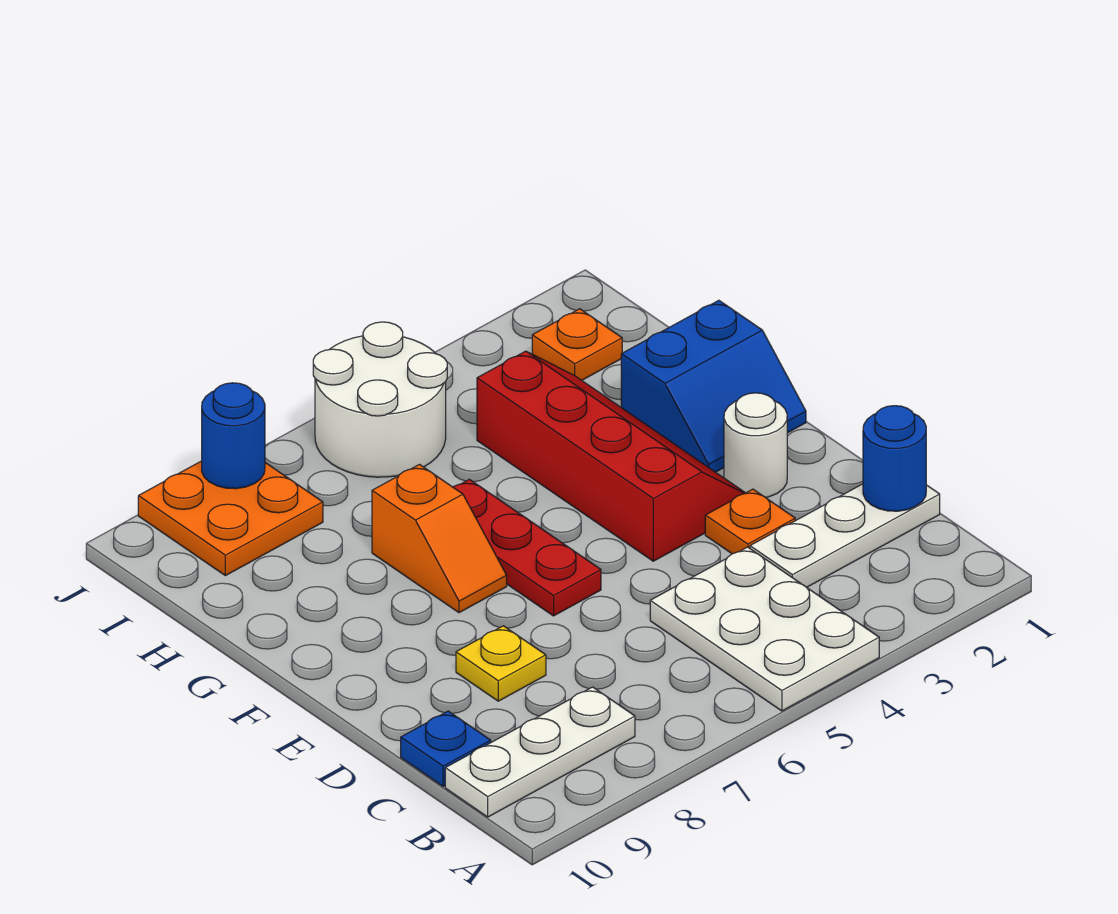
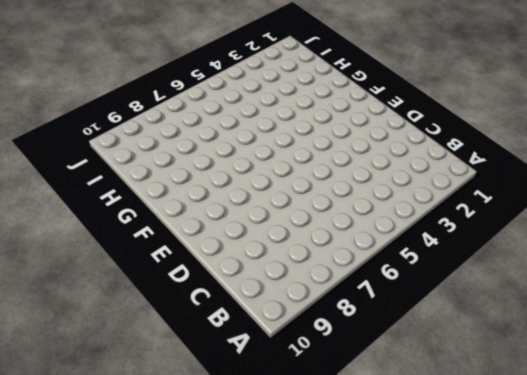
none -> white 2x3 plate [650,547,879,711]
none -> white 1x3 plate [445,687,635,817]
none -> white 1x3 plate [750,484,940,587]

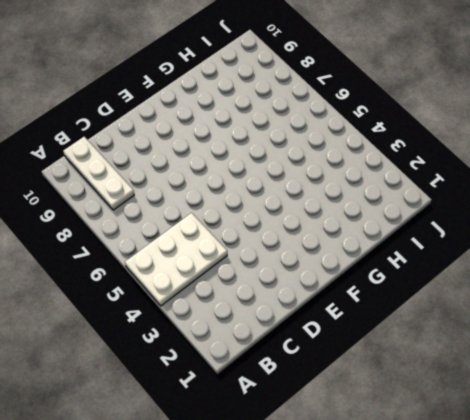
none -> white 1x3 plate [750,484,940,587]
none -> blue 1x1 plate [401,711,491,787]
none -> orange 1x1 plate [705,489,795,554]

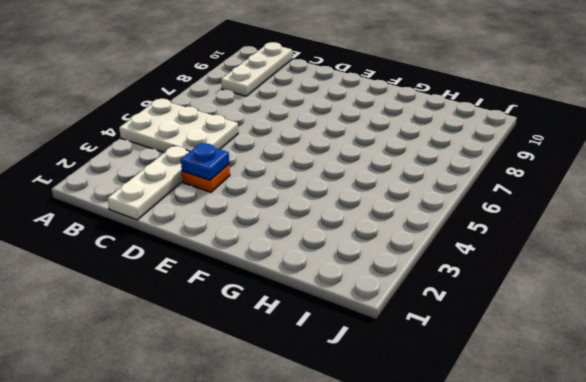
blue 1x1 plate [181,143,229,180] -> blue 1x1 plate moved to [401,711,491,787]
none -> yellow 1x1 plate [456,626,546,701]
none -> white 1x1 round brick [724,393,787,498]
none -> red 2x4 slope [477,351,745,561]

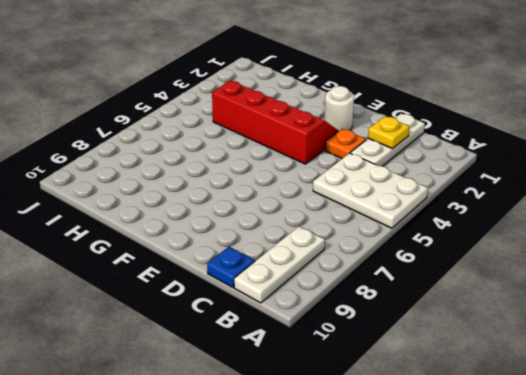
yellow 1x1 plate [368,116,409,149] -> yellow 1x1 plate moved to [456,626,546,701]
none -> red 1x3 plate [453,479,601,616]
none -> blue 2x2 slope [621,300,806,472]
none -> orange 1x2 slope [372,465,507,613]

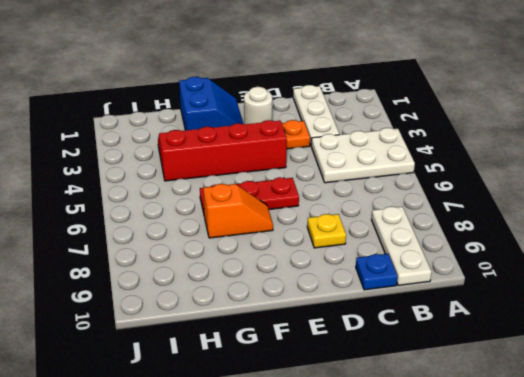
none -> orange 1x1 plate [532,309,622,380]
none -> white 2x2 round brick [313,322,447,477]
none -> orange 2x2 plate [138,461,323,576]

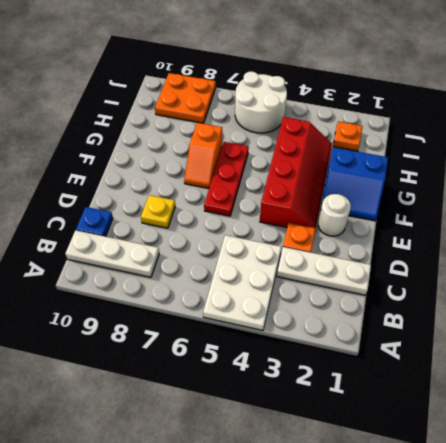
none -> blue 1x1 round brick [863,406,926,511]
none -> blue 1x1 round brick [202,383,265,489]

